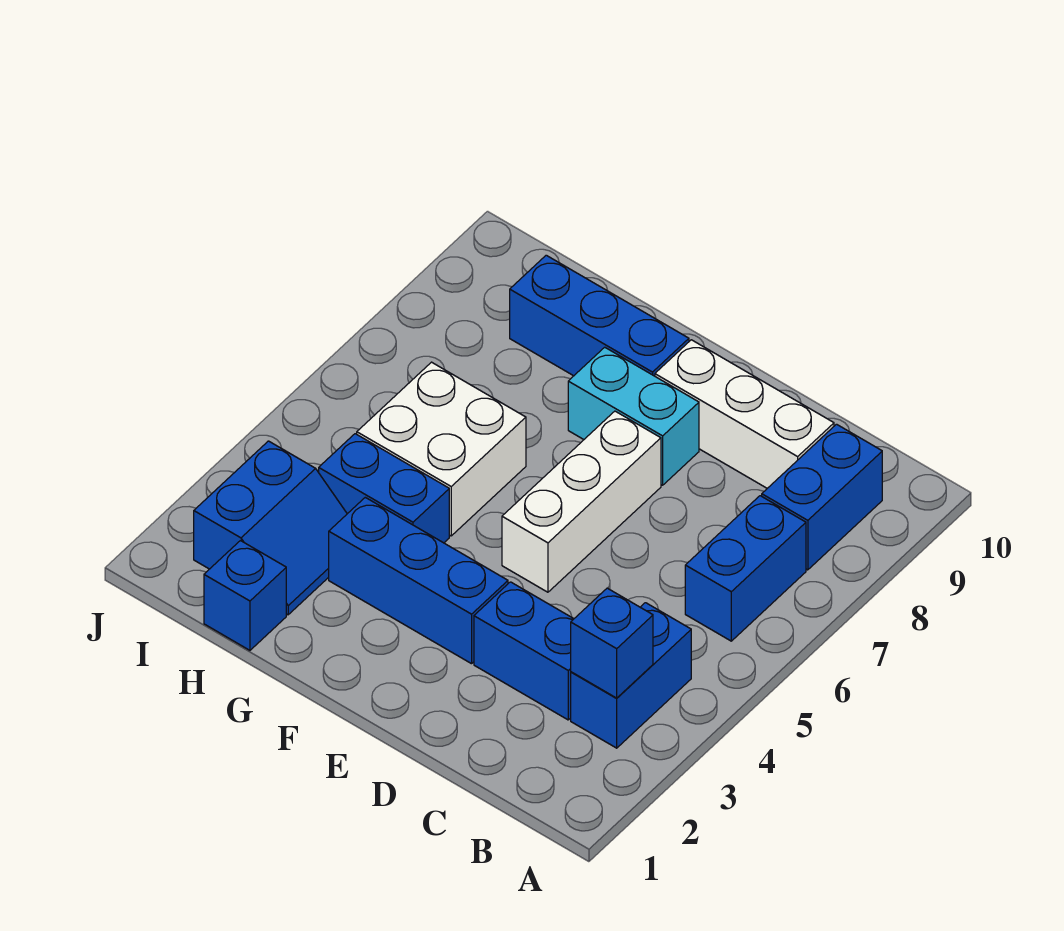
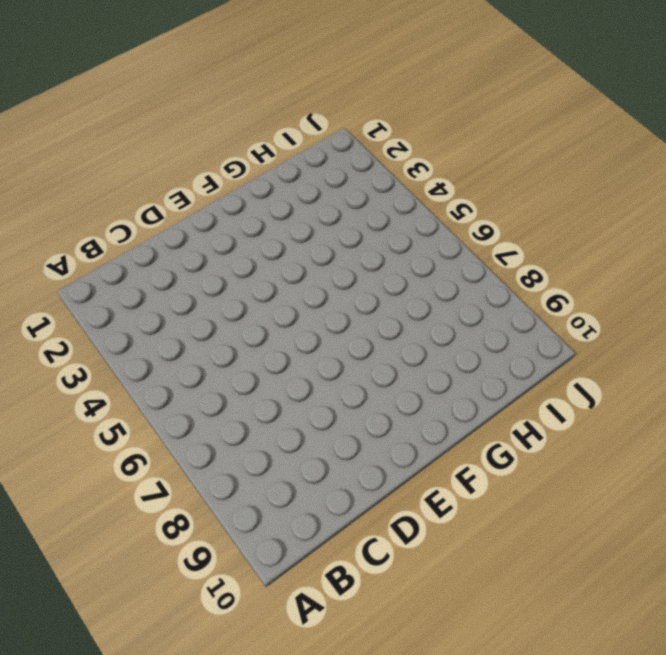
none -> blue 1x2 brick [571,603,691,748]
none -> blue 1x2 brick [685,496,806,641]
none -> blue 1x2 brick [762,424,882,570]

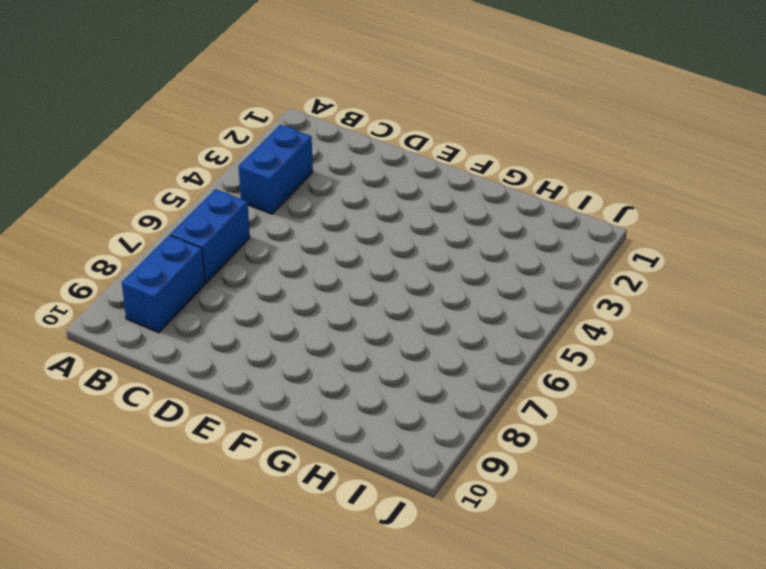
none -> blue 1x2 brick [474,582,573,720]
none -> white 1x3 brick [655,340,834,488]
none -> blue 1x3 brick [329,497,508,664]

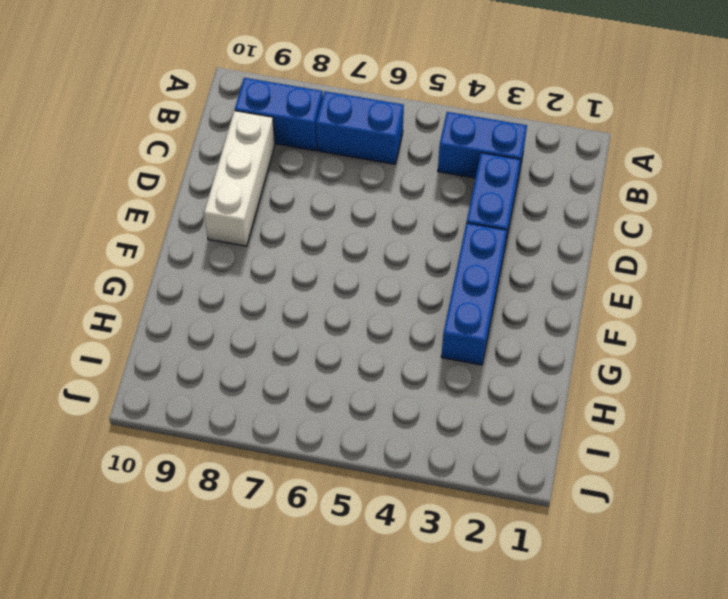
none -> white 1x3 brick [502,411,661,592]
none -> cyan 1x2 brick [568,347,699,485]
none -> blue 1x3 brick [510,255,689,376]

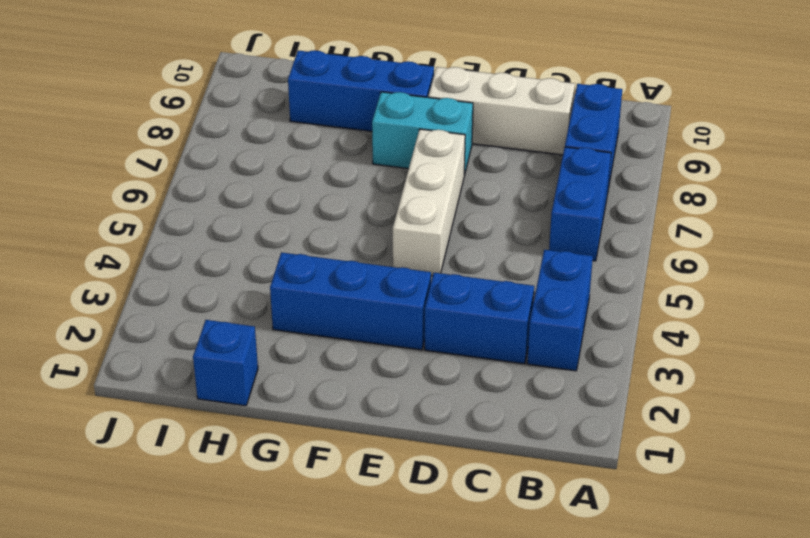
none -> blue 1x2 brick [319,434,449,543]
none -> white 2x2 brick [357,362,526,536]
none -> blue 2x2 slope [194,441,347,615]

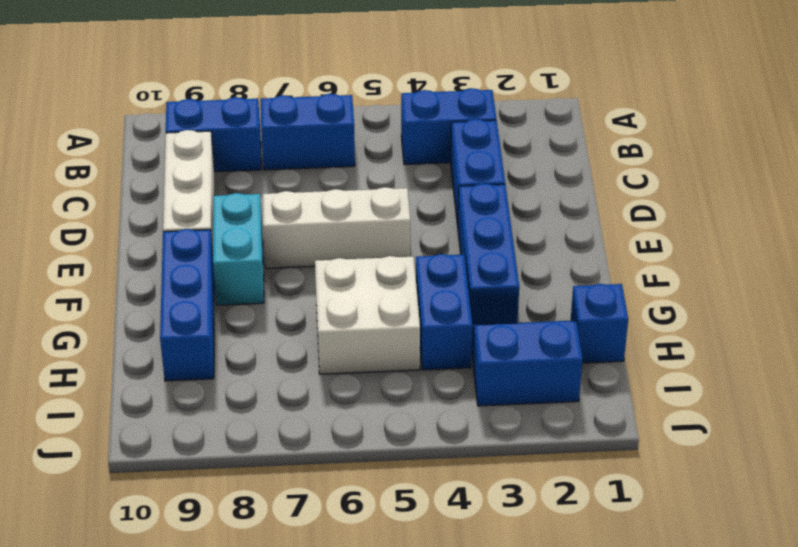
none -> blue 1x1 brick [571,588,653,698]

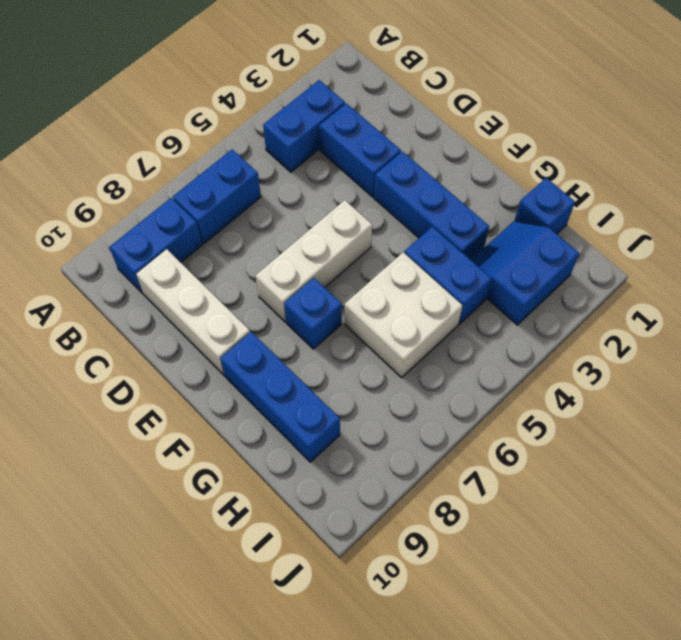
blue 1x1 brick [284,278,342,349] -> blue 1x1 brick moved to [571,588,653,698]
none -> cyan 1x2 brick [568,347,699,485]

